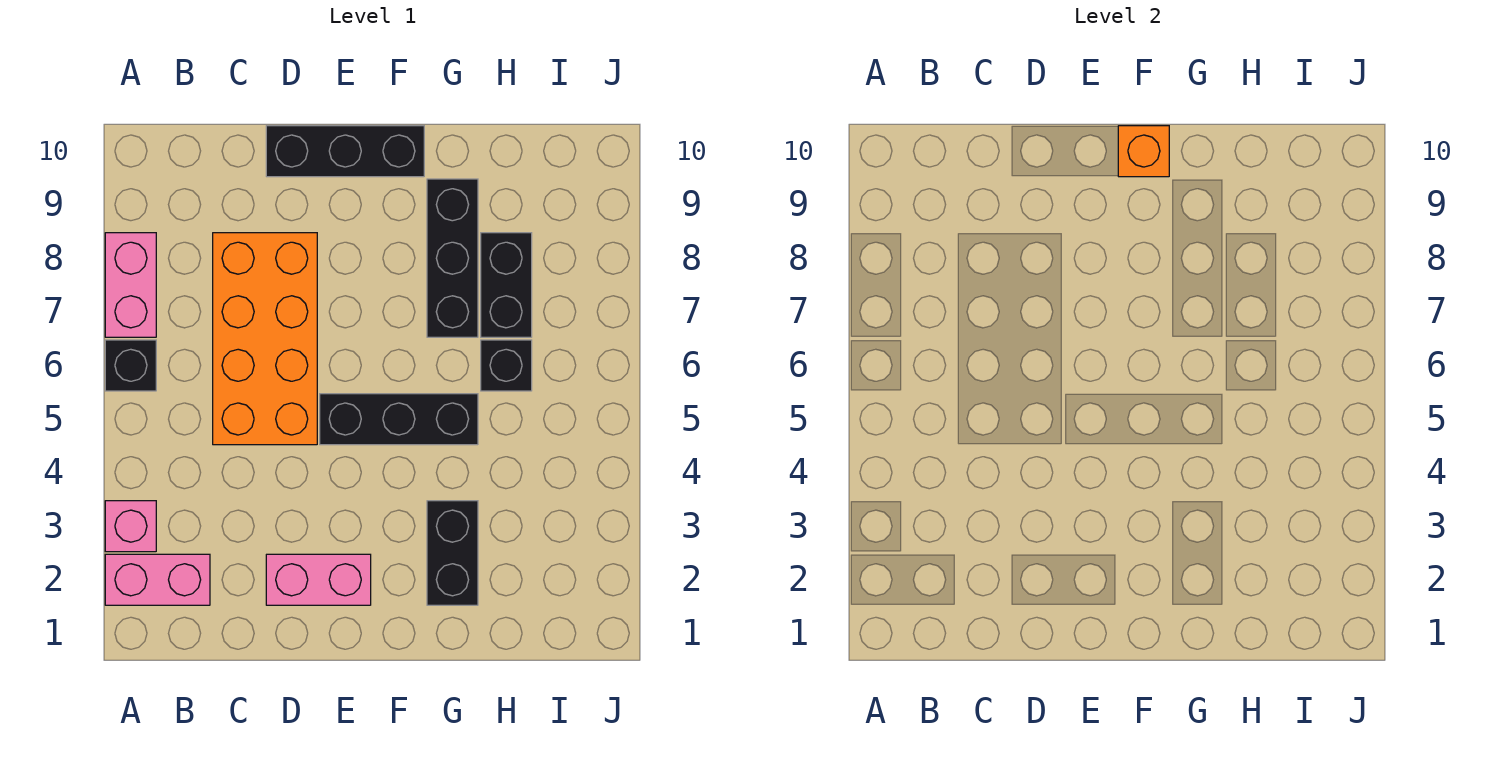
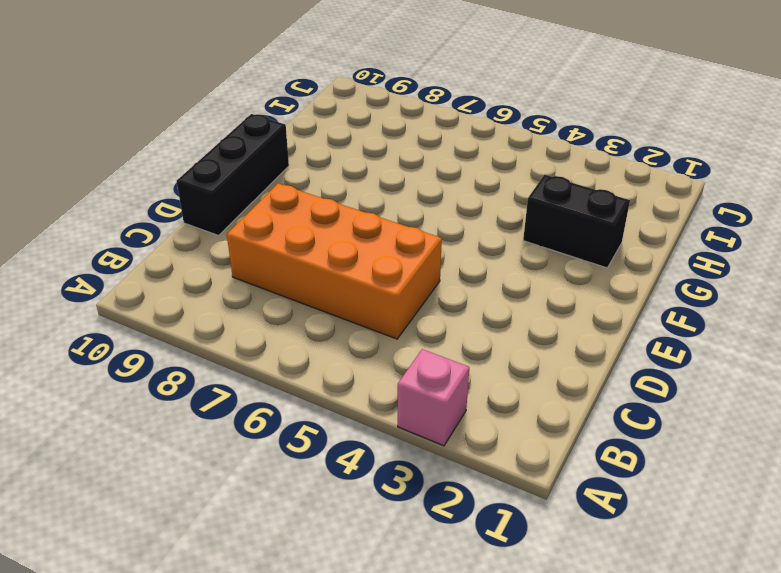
none -> pink 1x2 brick [105,554,210,605]
none -> black 1x1 brick [105,340,156,391]
none -> pink 1x2 brick [105,233,156,337]

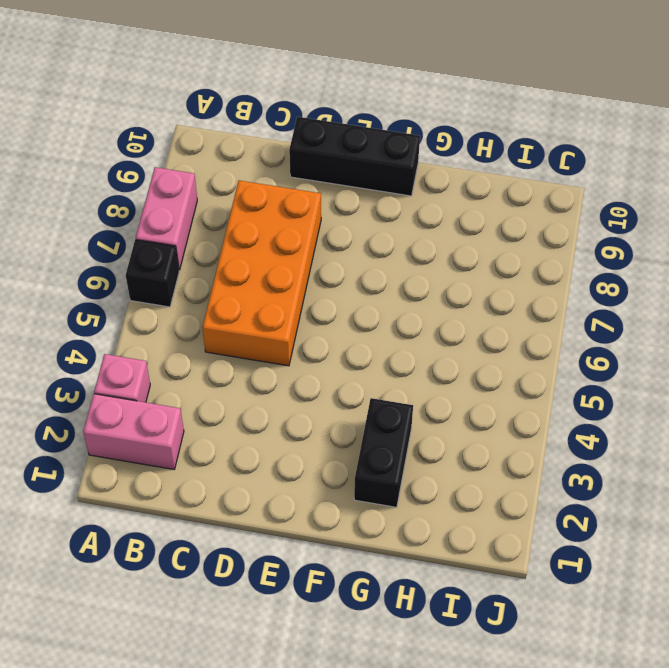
none -> pink 1x2 brick [266,554,371,605]
none -> black 1x3 brick [320,394,478,445]
none -> black 1x3 brick [427,179,478,337]

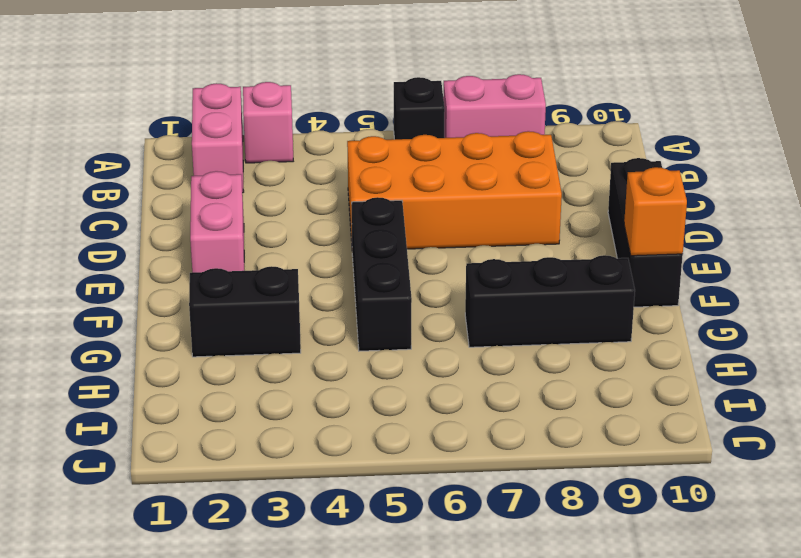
none -> black 1x1 brick [481,340,532,391]
none -> black 1x2 brick [481,233,532,337]

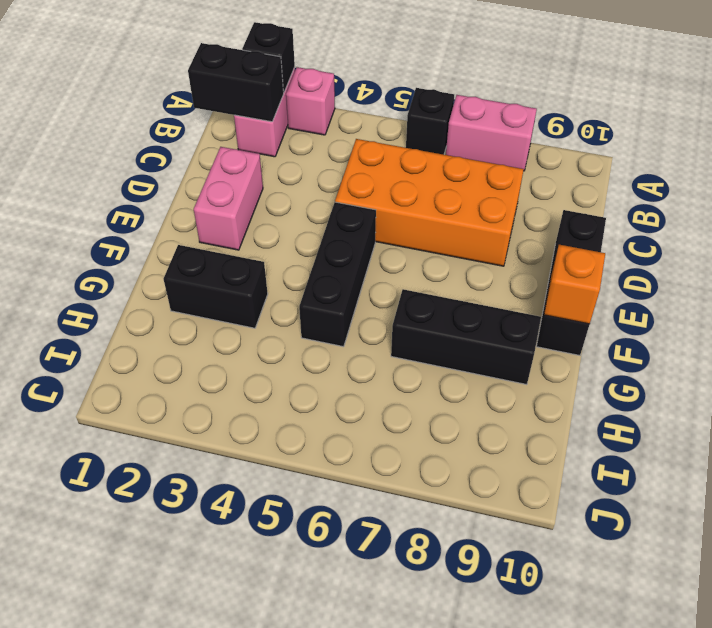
black 1x1 brick [242,22,295,93] -> black 1x1 brick moved to [481,340,532,391]
black 1x2 brick [188,43,283,122] -> black 1x2 brick moved to [481,233,532,337]

